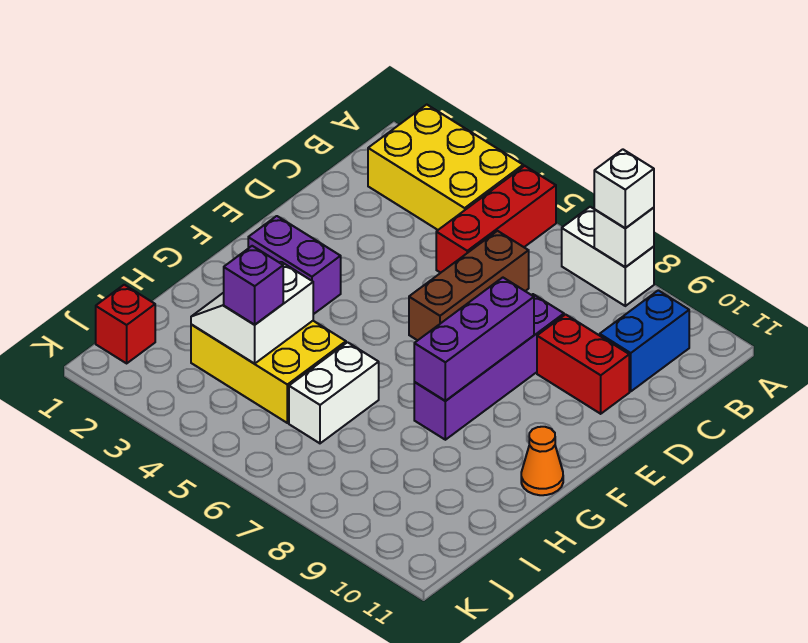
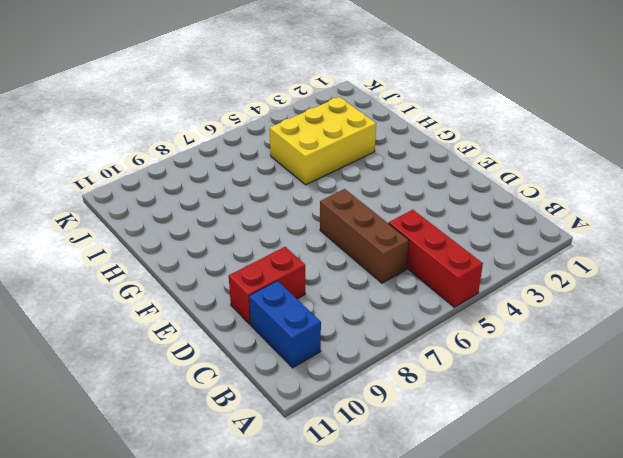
none -> yellow 2x3 brick [368,105,523,230]
none -> white 1x2 brick [562,207,654,306]
none -> purple 1x4 brick [414,294,564,440]

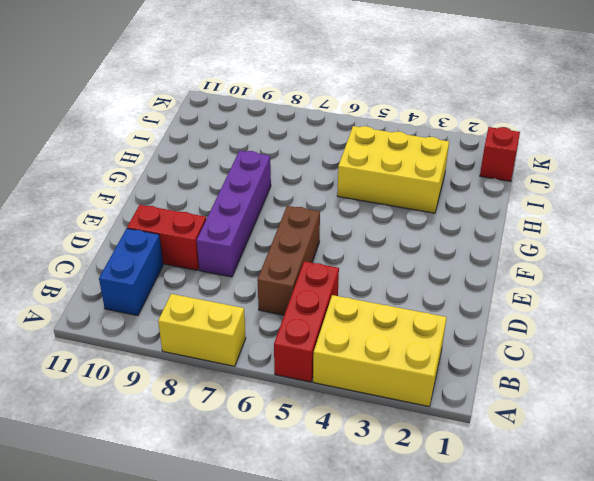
yellow 1x2 brick [158,294,246,366] -> white 1x2 brick [562,207,654,306]
none -> purple 1x2 brick [248,216,341,314]
none -> orange 1x1 cone [521,427,563,495]
none -> white 1x2 brick [289,342,379,443]

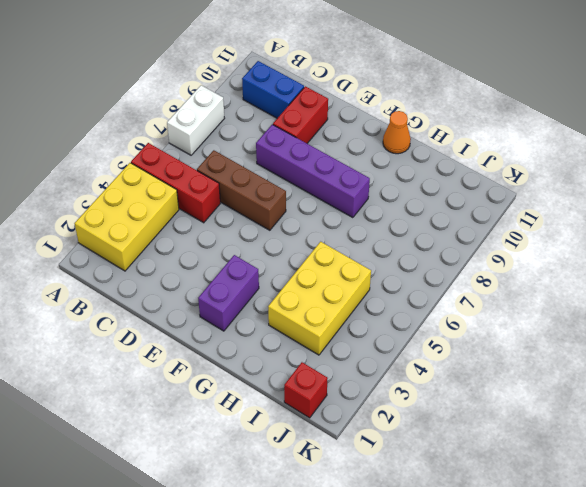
none -> white 1x2 brick [289,342,379,443]
none -> white 1x1 brick [594,208,654,267]
none -> purple 1x3 brick [414,278,534,401]

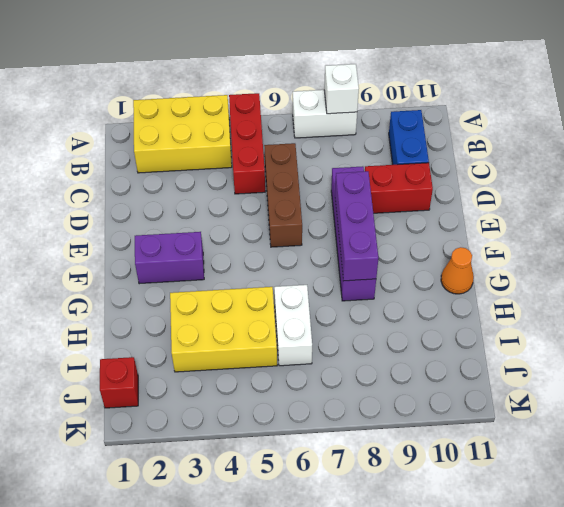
none -> white 2x2 slope [191,262,313,363]
none -> white 1x1 brick [594,149,654,228]
none -> purple 1x1 brick [224,246,283,325]

